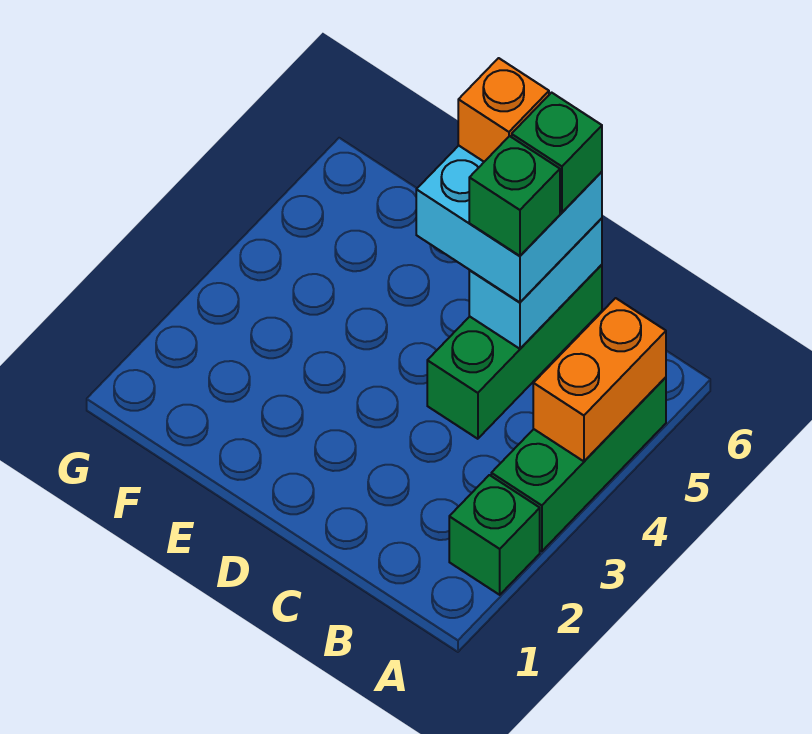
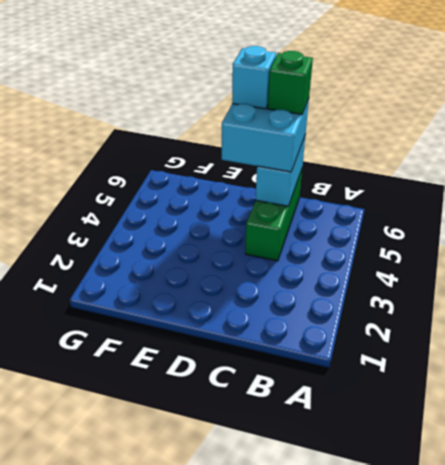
cyan 1x1 brick [232,46,276,109] -> orange 1x1 brick [458,58,549,162]
none -> green 1x1 brick [449,475,540,595]
none -> green 1x3 brick [491,377,666,551]

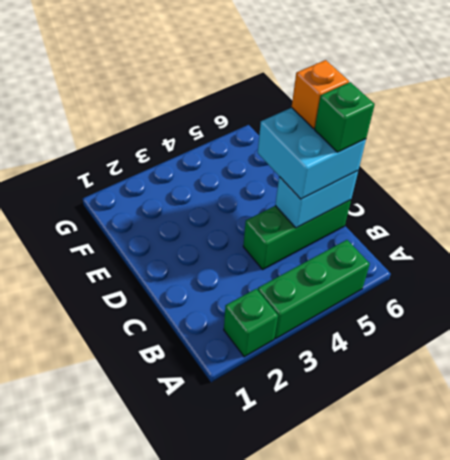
none -> orange 1x2 brick [533,298,666,461]
none -> green 1x1 brick [469,136,560,256]

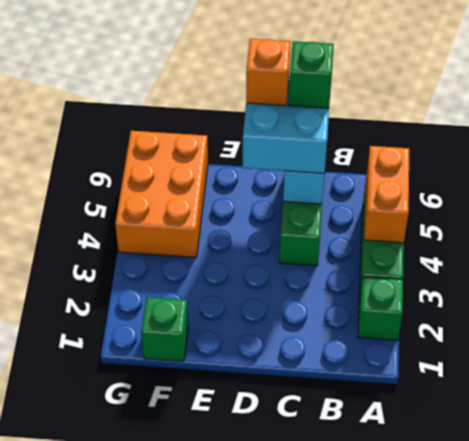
green 1x1 brick [141,297,188,361] -> green 1x1 brick moved to [469,136,560,256]
orange 2x3 brick [115,131,208,257] -> none

